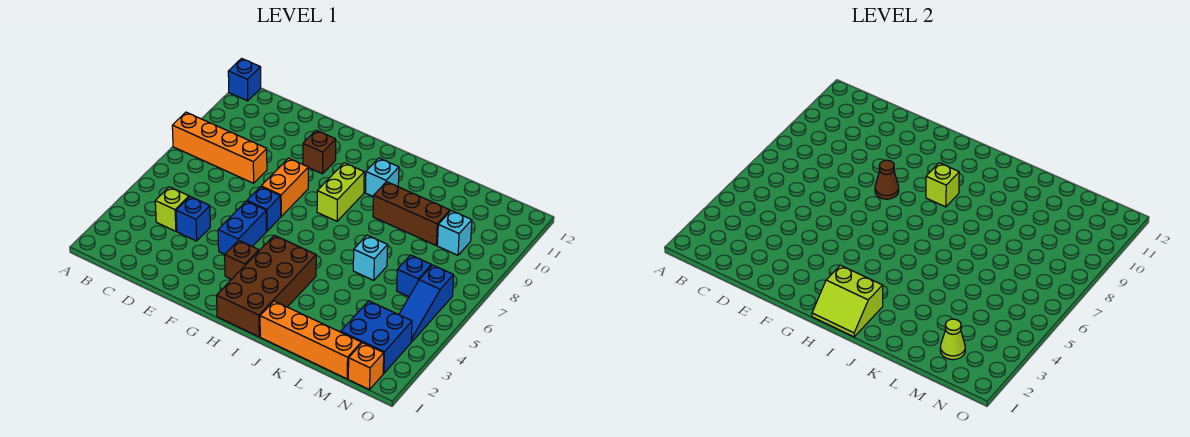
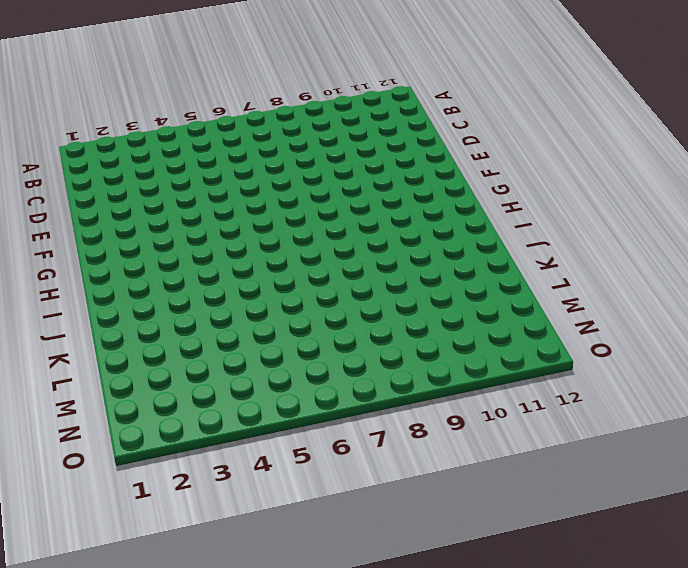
none -> orange 1x4 brick [172,112,267,183]
none -> blue 1x1 brick [228,59,261,101]
none -> lime 1x1 brick [155,187,189,231]

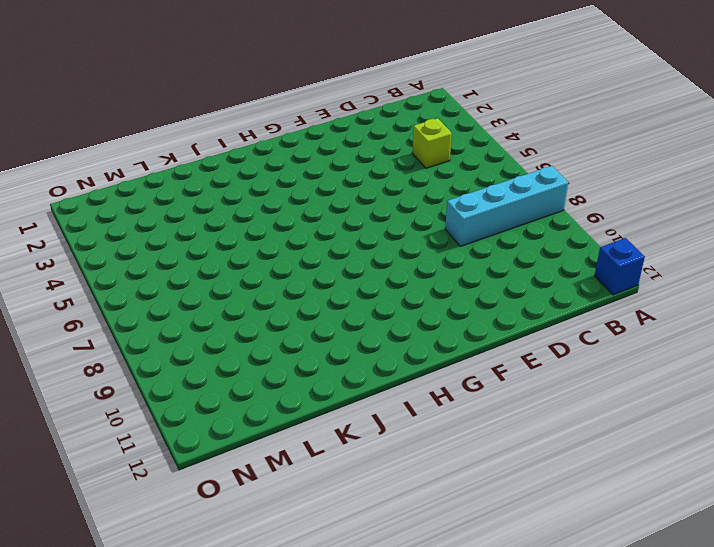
cyan 1x4 brick [445,166,568,246] -> orange 1x4 brick [172,112,267,183]
none -> blue 1x1 brick [176,197,210,241]
none -> blue 1x2 brick [218,201,266,254]
none -> blue 1x1 brick [247,187,281,231]

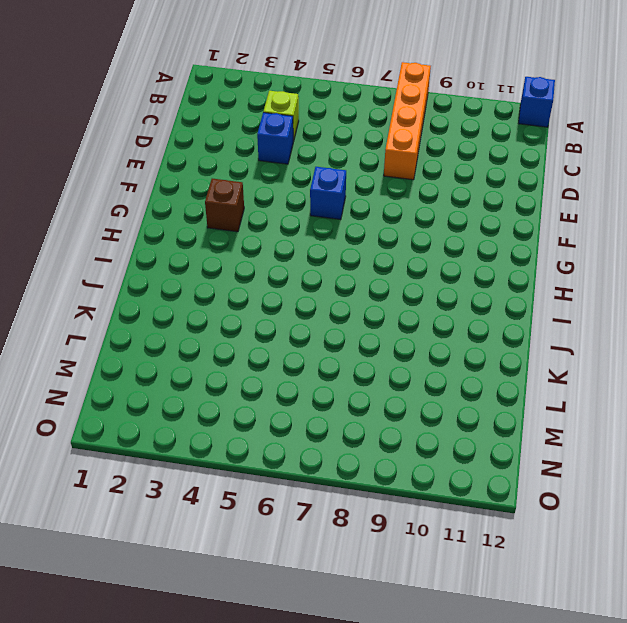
none -> blue 1x2 brick [218,201,266,254]
none -> orange 1x2 brick [261,158,308,216]
none -> brown 1x1 brick [303,130,336,174]

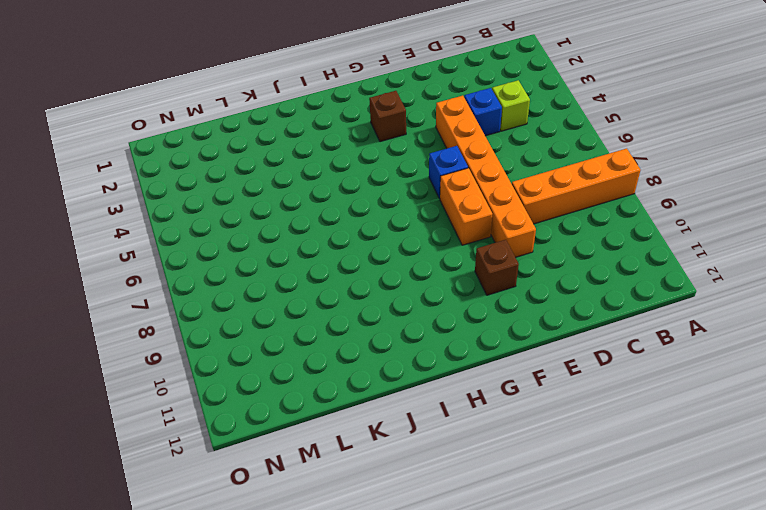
orange 1x6 brick [436,96,536,257] -> none
none -> blue 1x1 brick [228,59,261,101]
none -> blue 1x2 brick [218,201,266,254]
none -> brown 2x4 brick [217,235,316,337]

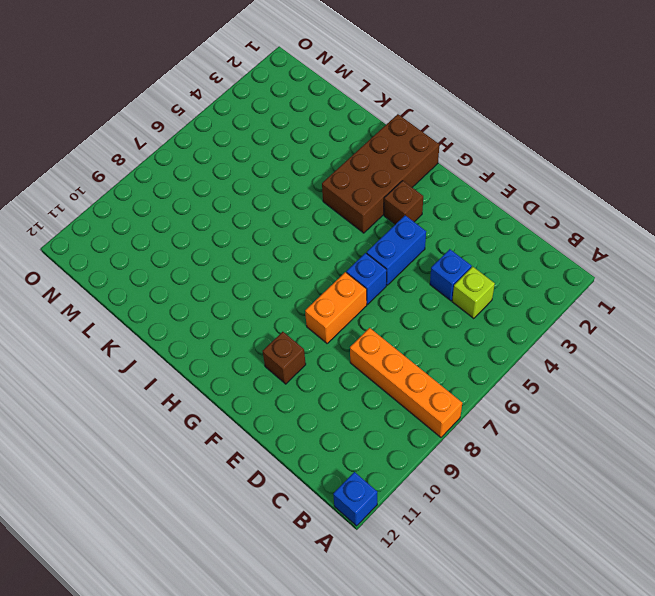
none -> lime 1x2 brick [317,163,364,221]
none -> cyan 1x1 brick [365,158,399,197]
none -> orange 1x4 brick [260,301,361,379]

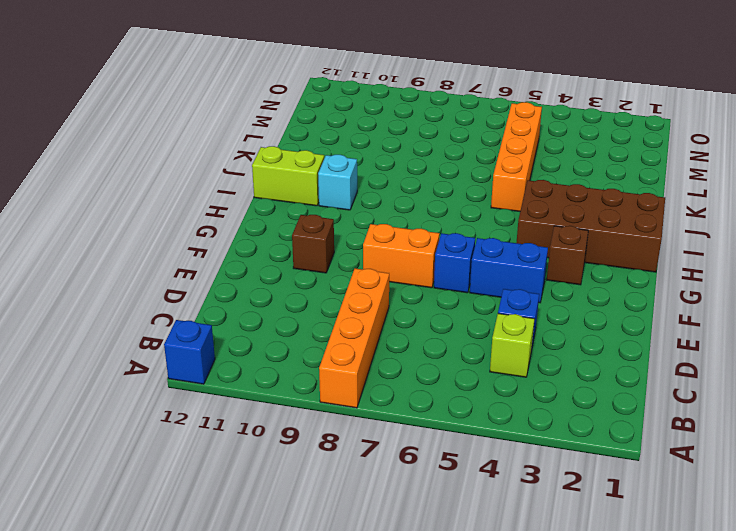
lime 1x2 brick [252,146,324,206] -> lime 1x2 brick moved to [317,163,364,221]
orange 1x4 brick [491,102,542,211] -> orange 1x4 brick moved to [260,301,361,379]
none -> brown 1x3 brick [373,182,450,245]
none -> cyan 1x1 brick [353,235,388,280]
none -> blue 2x2 brick [341,301,412,374]

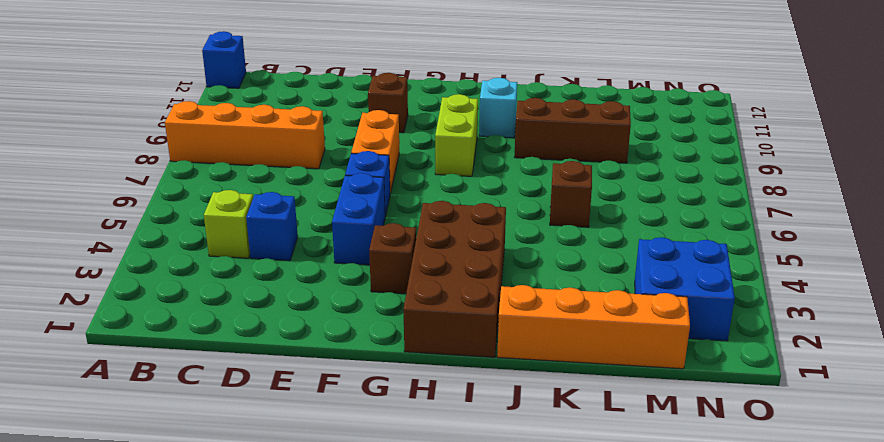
brown 1x1 brick [550,161,592,227] -> cyan 1x1 brick [353,235,388,280]
none -> blue 1x1 brick [397,255,431,297]
none -> cyan 1x1 brick [437,211,472,255]
none -> orange 1x1 brick [348,343,384,390]

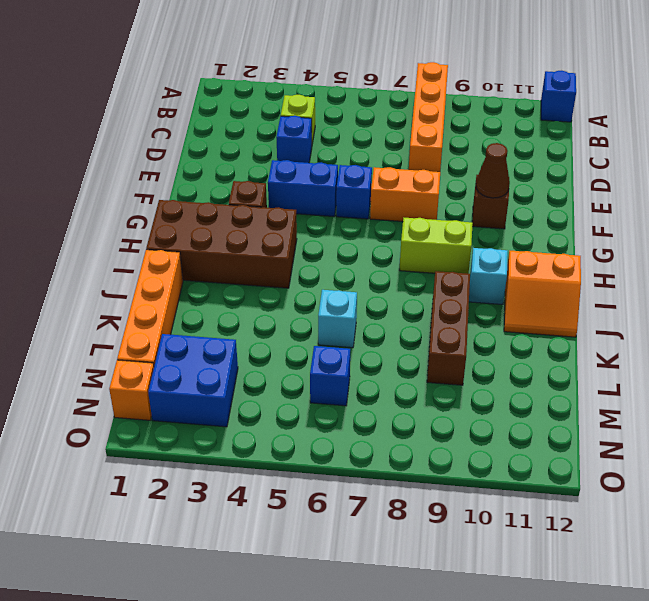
brown 1x1 cone [476,143,510,198] -> brown 1x1 cone moved to [875,160,899,199]
orange 2x2 slope [504,251,581,337] -> none
none -> cyan 1x1 brick [437,211,472,255]
none -> blue 1x3 slope [399,265,454,342]
none -> lime 2x2 slope [812,265,883,337]

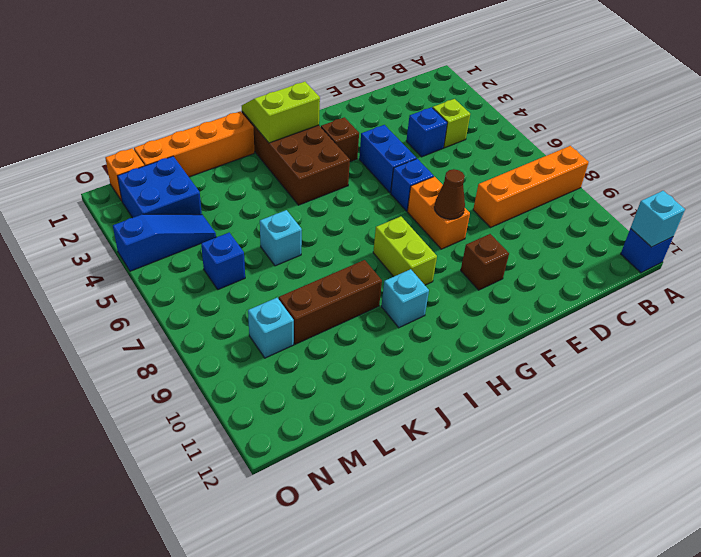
cyan 1x1 brick [631,191,685,247] -> none
blue 1x3 slope [113,214,216,271] -> blue 1x3 slope turned to [399,265,454,342]
none -> lime 1x1 brick [926,163,959,207]
none -> lime 1x1 cone [940,319,965,360]

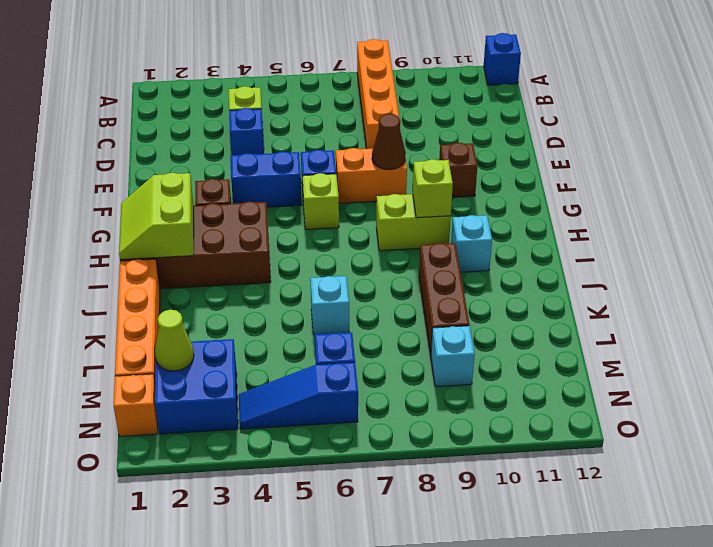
lime 1x1 brick [303,173,339,229] -> none

